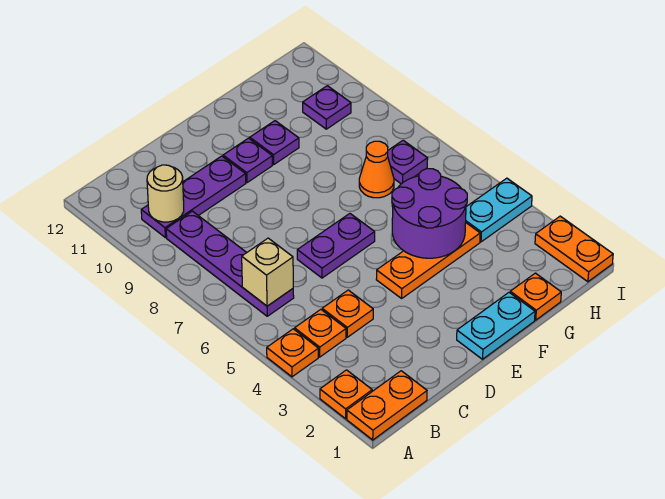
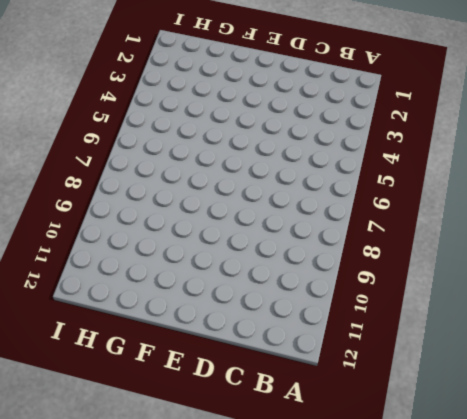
none -> orange 1x2 plate [347,371,427,440]
none -> orange 1x1 plate [320,370,372,419]
none -> orange 1x1 plate [267,329,318,377]

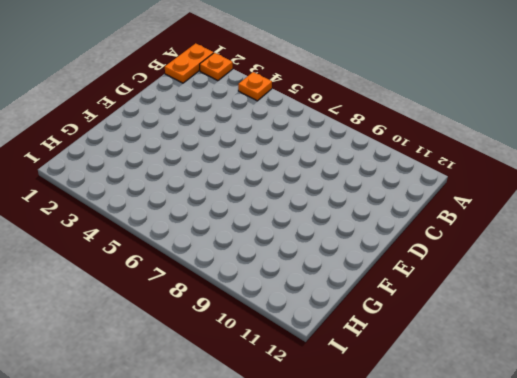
none -> orange 1x1 plate [295,310,346,357]
none -> purple 1x4 plate [166,211,294,316]
none -> purple 1x3 plate [141,156,246,238]

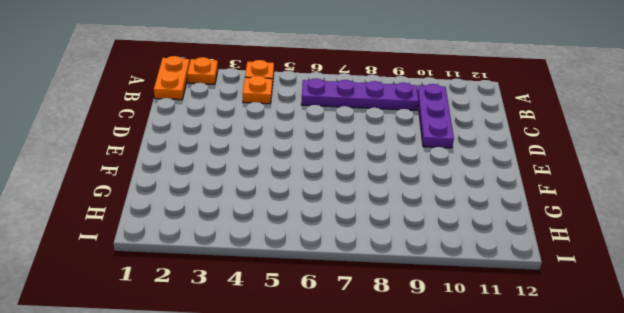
none -> orange 1x1 plate [322,290,373,337]
none -> purple 1x2 plate [297,214,375,278]
none -> cyan 1x2 plate [457,293,535,359]

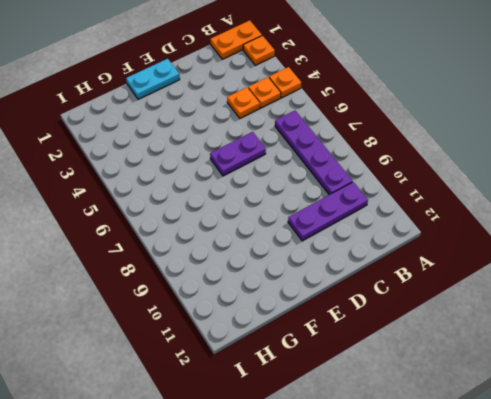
none -> orange 1x3 plate [376,223,480,298]
none -> purple 1x1 plate [223,138,272,183]
none -> purple 1x1 plate [250,121,299,164]

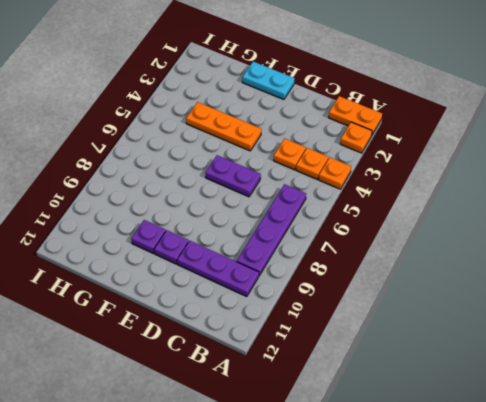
none -> orange 1x1 plate [510,273,561,320]
none -> orange 1x1 cone [359,141,394,198]
none -> cyan 1x2 plate [466,178,532,242]

